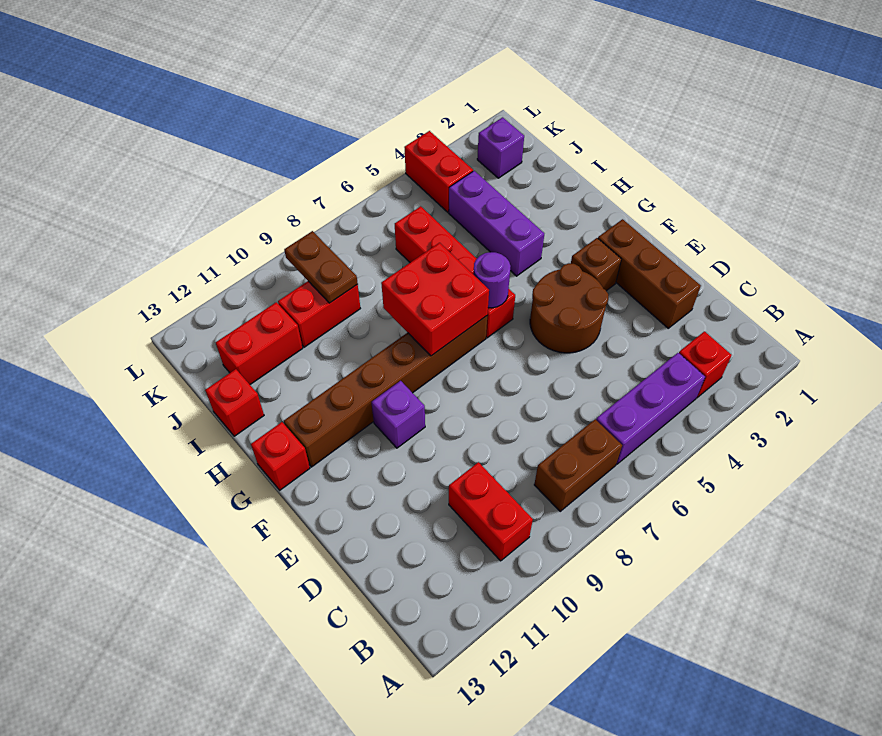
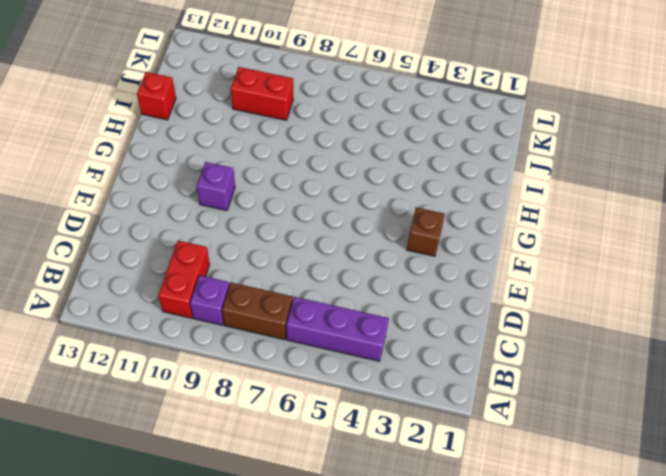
purple 1x1 brick [190,275,230,325] -> purple 1x1 brick moved to [477,117,524,178]
none -> red 1x1 brick [679,331,731,398]
none -> brown 1x3 brick [598,219,701,328]
none -> brown 2x2 round brick [530,263,608,353]

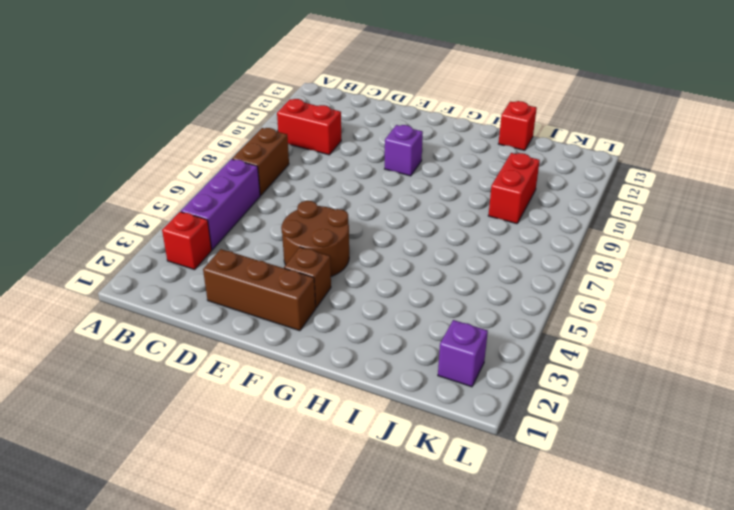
none -> red 1x4 brick [395,206,515,338]
none -> brown 1x6 brick [284,316,487,467]
none -> red 1x1 brick [251,422,310,490]

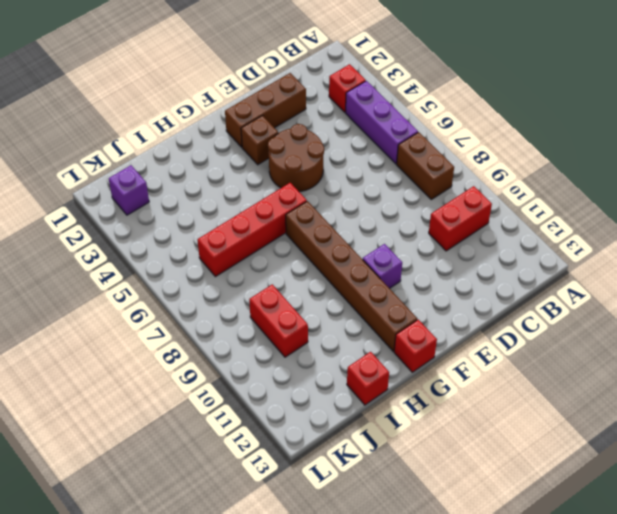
none -> purple 1x3 brick [449,171,544,276]
none -> red 1x2 brick [216,302,303,385]
none -> red 1x2 brick [404,131,473,212]

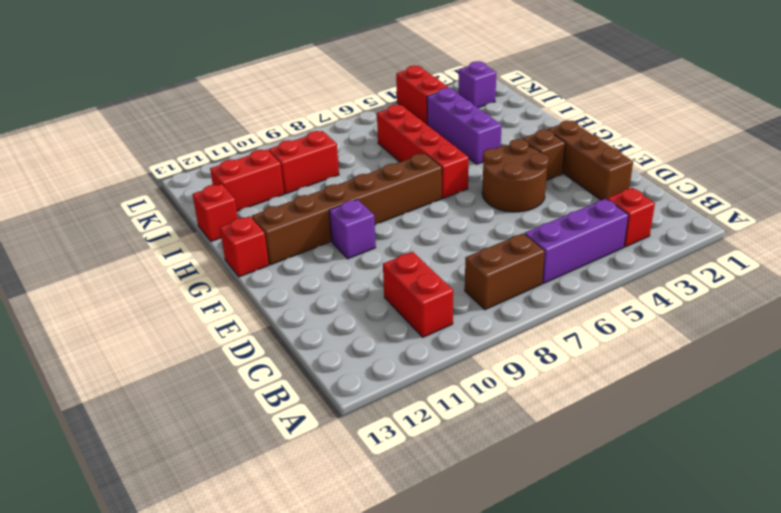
none -> purple 1x1 round brick [473,252,511,308]
none -> red 2x2 brick [381,243,489,356]
none -> brown 1x2 plate [284,231,358,303]

